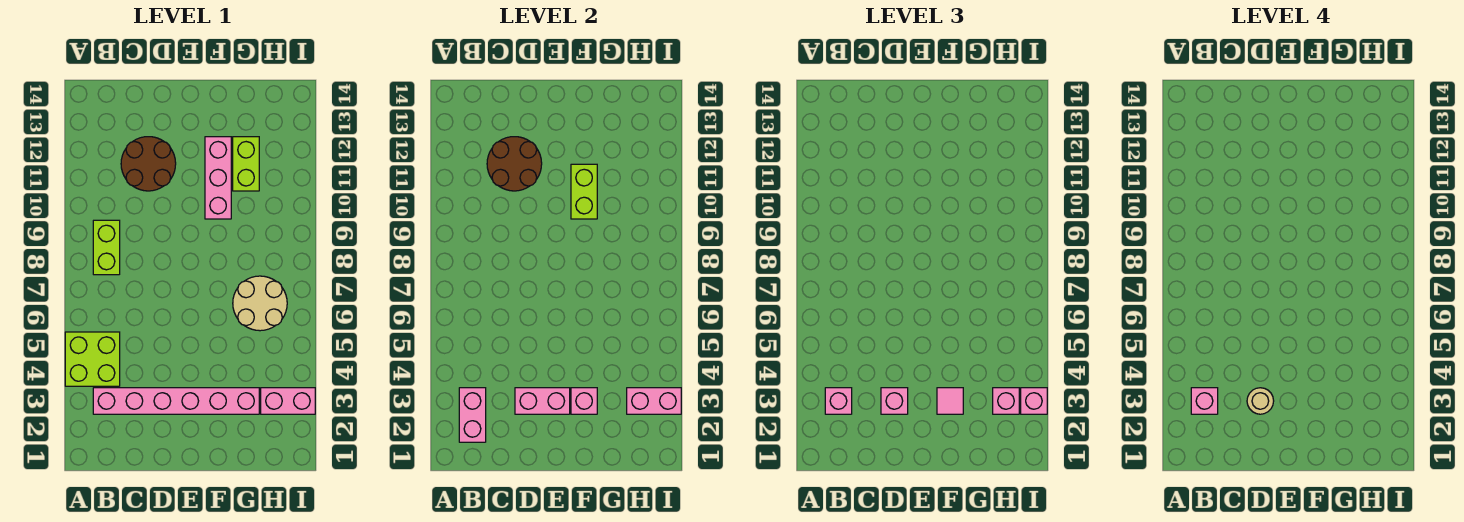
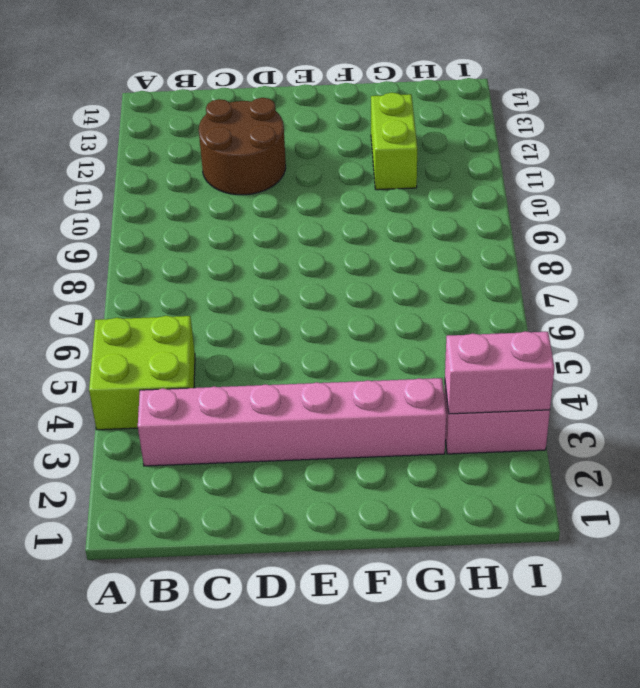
none -> lime 1x2 brick [93,220,120,275]
none -> pink 1x3 brick [205,137,231,219]
none -> tan 2x2 round brick [233,276,287,331]

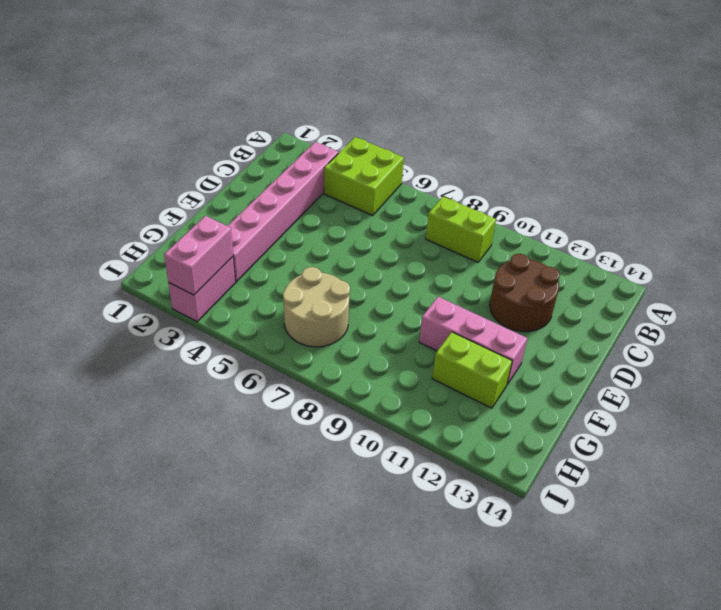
none -> pink 1x2 brick [459,388,486,442]
none -> brown 2x2 round brick [487,137,542,191]
none -> pink 1x2 brick [515,388,570,414]

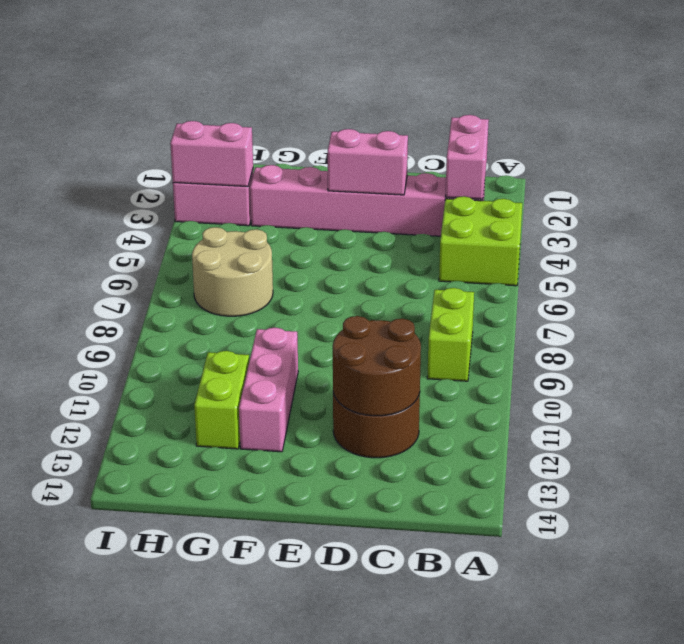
none -> pink 1x1 brick [571,388,597,414]
none -> lime 1x2 brick [571,164,597,219]
none -> pink 1x1 brick [825,388,852,414]

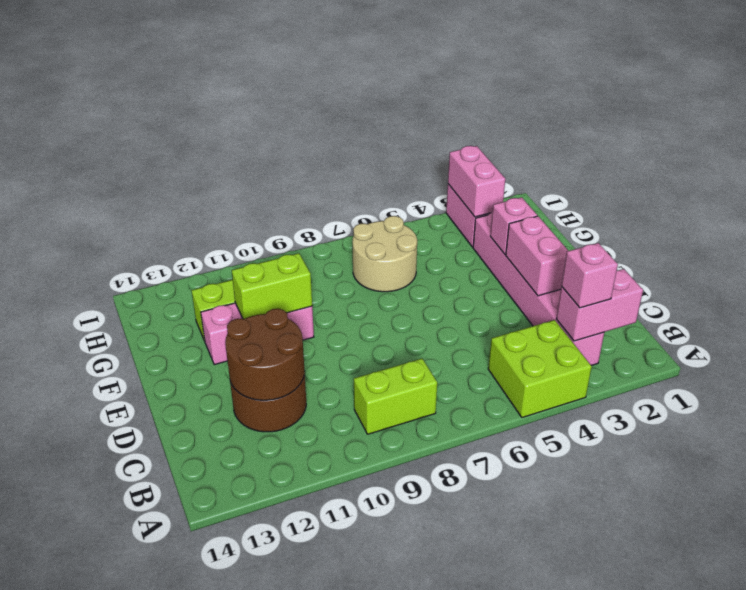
none -> pink 1x1 brick [881,388,908,414]
none -> pink 1x1 tile [937,388,963,414]
none -> pink 1x1 brick [993,388,1019,414]

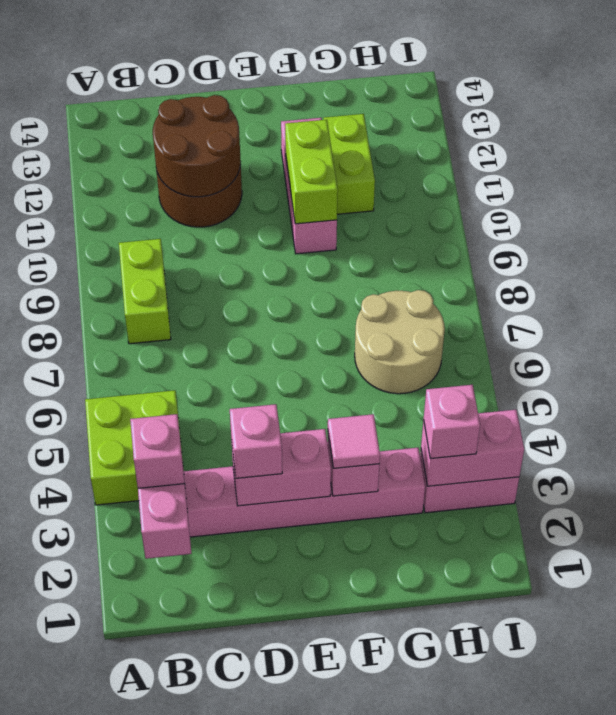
none -> pink 1x1 brick [1021,388,1047,414]
none -> pink 1x1 brick [1191,388,1218,414]
none -> tan 1x1 round brick [1247,388,1274,414]

